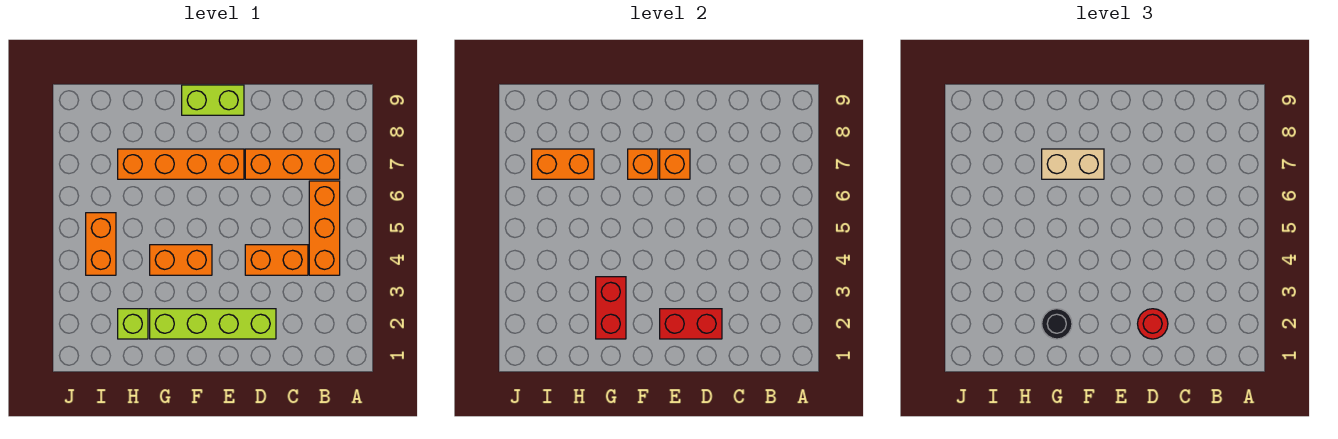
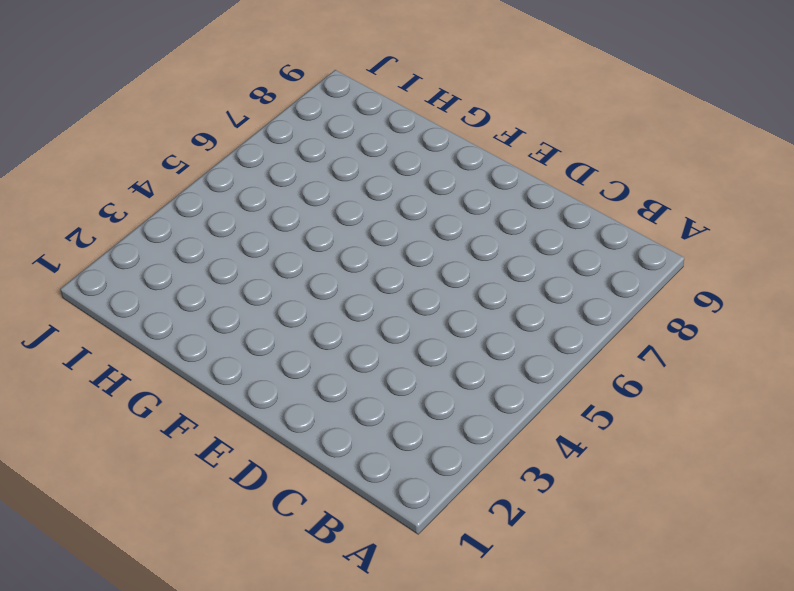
none -> orange 1x3 brick [309,181,340,275]
none -> orange 1x3 brick [245,149,340,179]
none -> orange 1x2 brick [245,245,308,275]

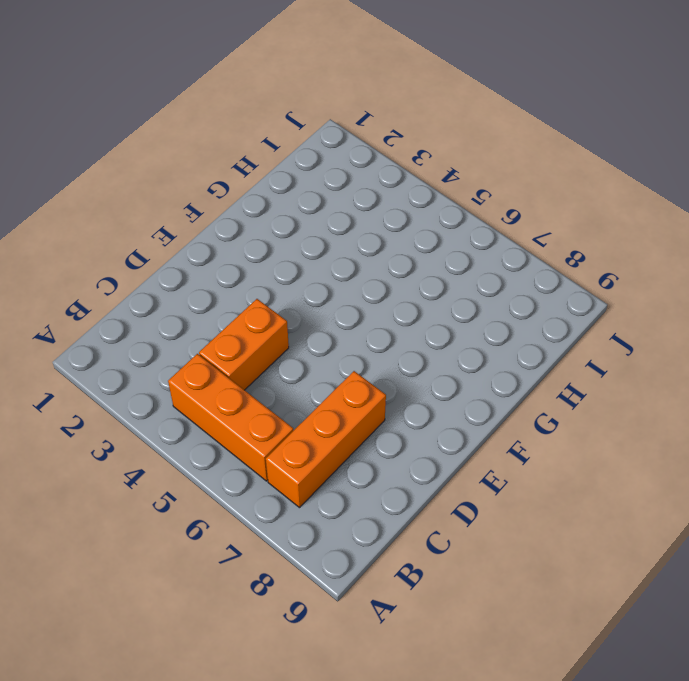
none -> lime 1x4 brick [150,309,276,339]
none -> orange 1x4 brick [118,149,244,179]
none -> lime 1x2 brick [182,85,244,115]

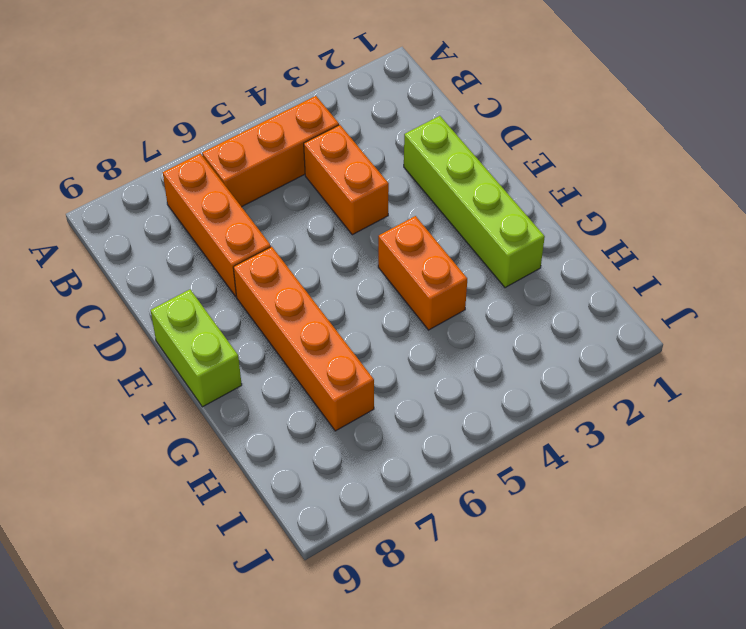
none -> lime 1x1 brick [118,309,148,339]
none -> orange 1x2 brick [86,213,116,275]
none -> red 1x2 brick [660,309,722,339]

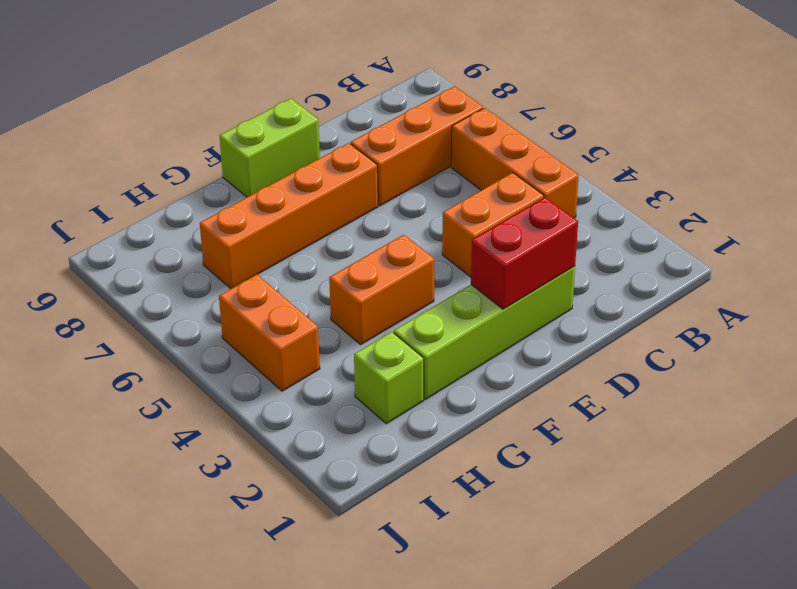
none -> orange 1x1 brick [660,149,690,179]
none -> orange 1x1 brick [628,149,658,179]
none -> red 1x2 brick [596,277,626,339]

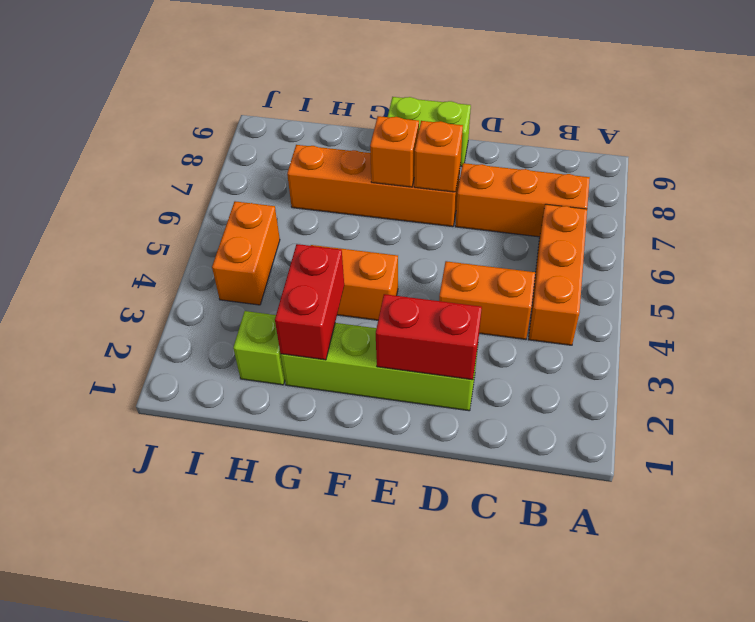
none -> orange 1x2 brick [532,149,594,179]
none -> red 1x1 round brick [1138,309,1168,339]
none -> tan 1x2 brick [1042,149,1104,179]

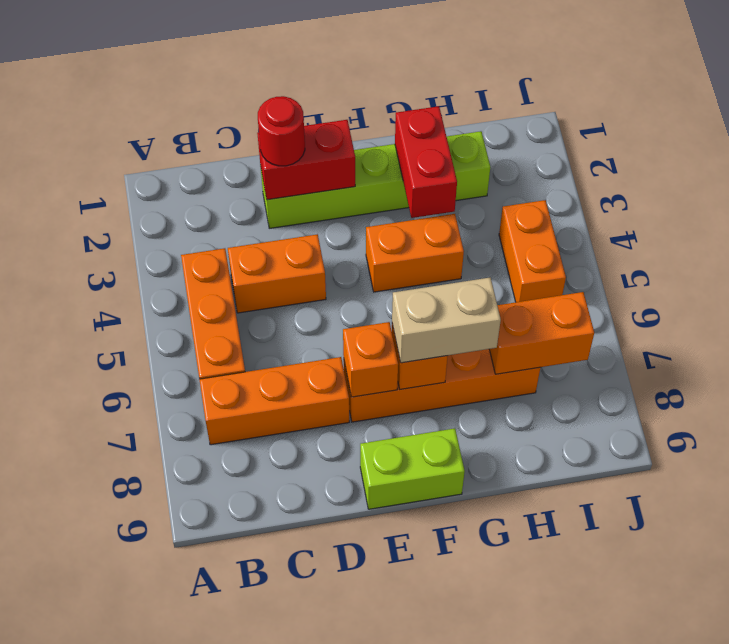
none -> black 1x1 round brick [1042,309,1072,339]

